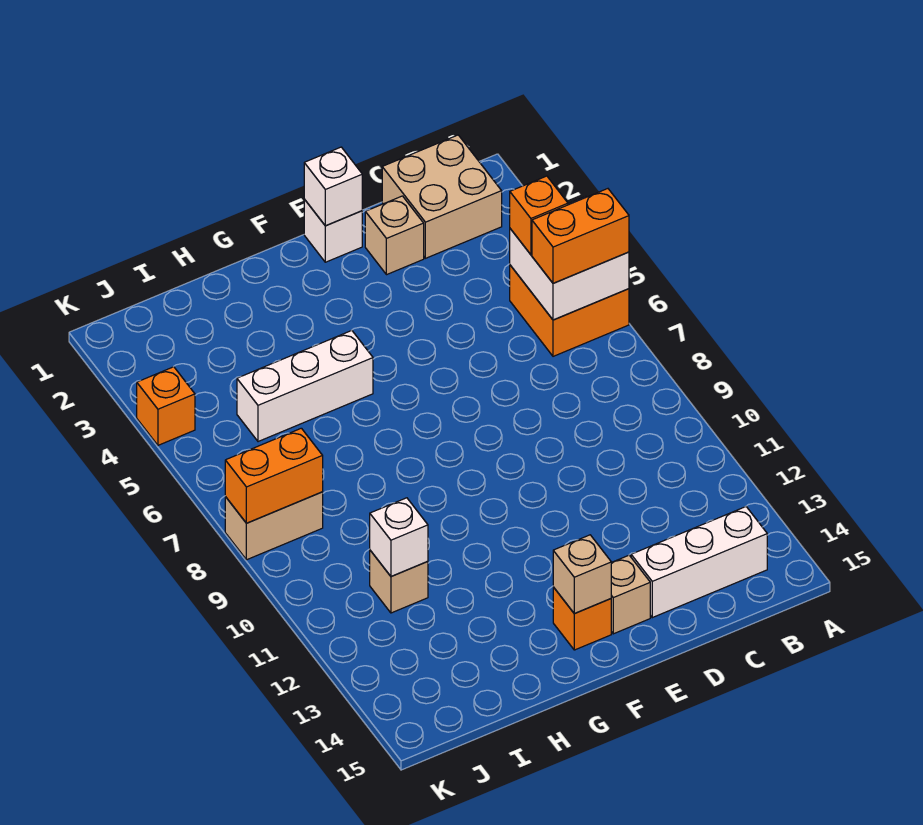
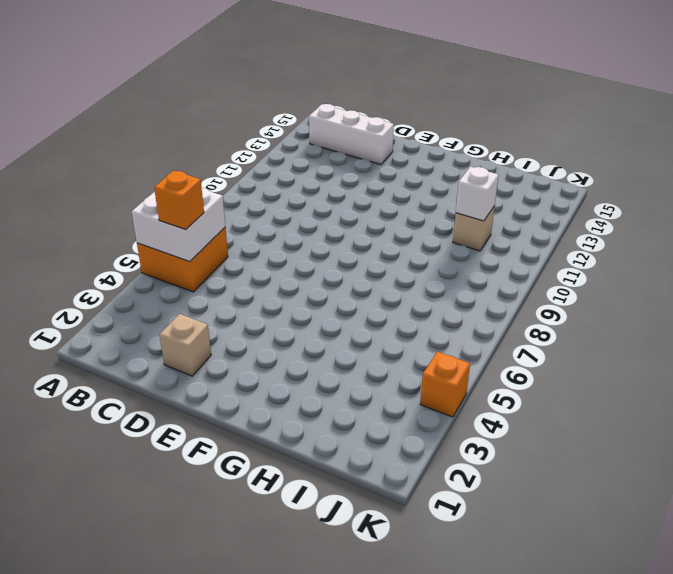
none -> tan 2x2 brick [382,135,502,258]
none -> white 1x1 brick [304,199,362,262]
none -> tan 1x1 brick [611,555,650,634]

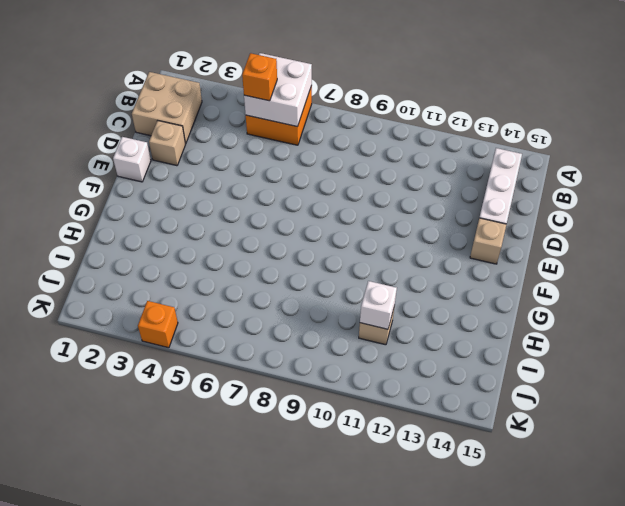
none -> orange 1x1 brick [553,587,611,650]
none -> white 1x3 brick [237,330,373,442]
none -> tan 1x2 brick [225,492,323,560]

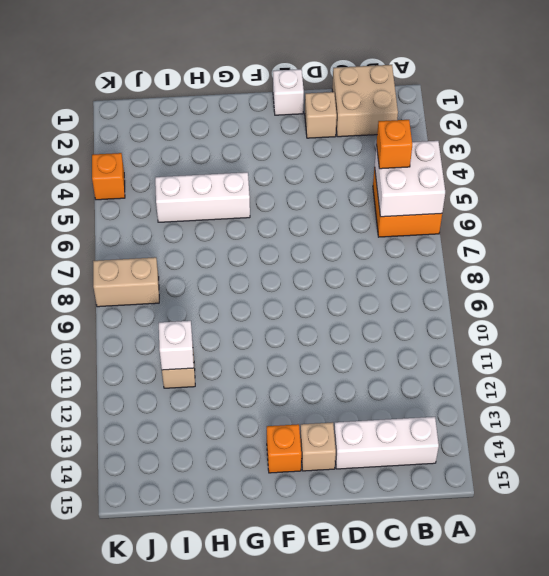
none -> white 1x1 brick [304,147,362,226]
none -> tan 1x1 brick [553,535,611,613]
none -> orange 1x2 brick [225,428,323,523]

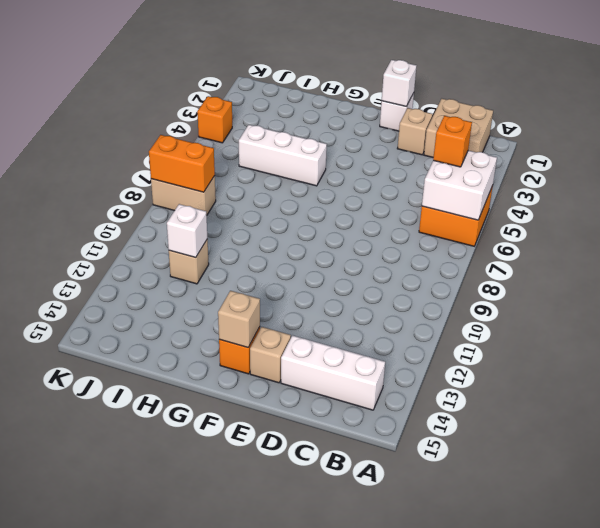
none -> orange 1x2 brick [532,189,629,283]

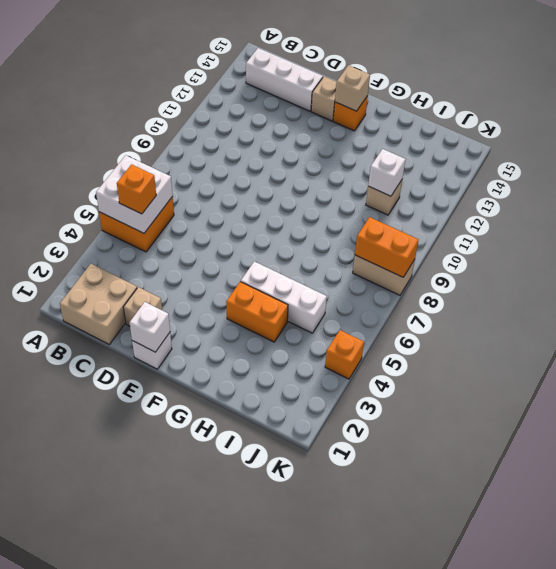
orange 1x2 brick [226,282,288,342] -> orange 1x2 brick moved to [532,189,629,283]

